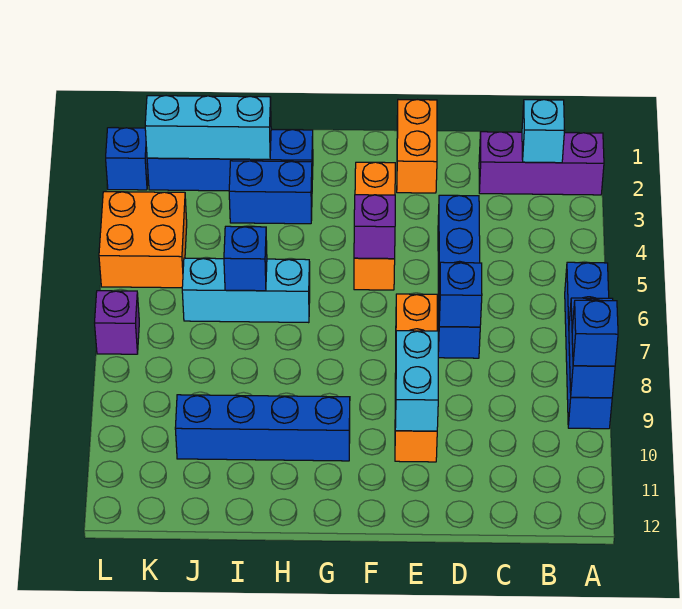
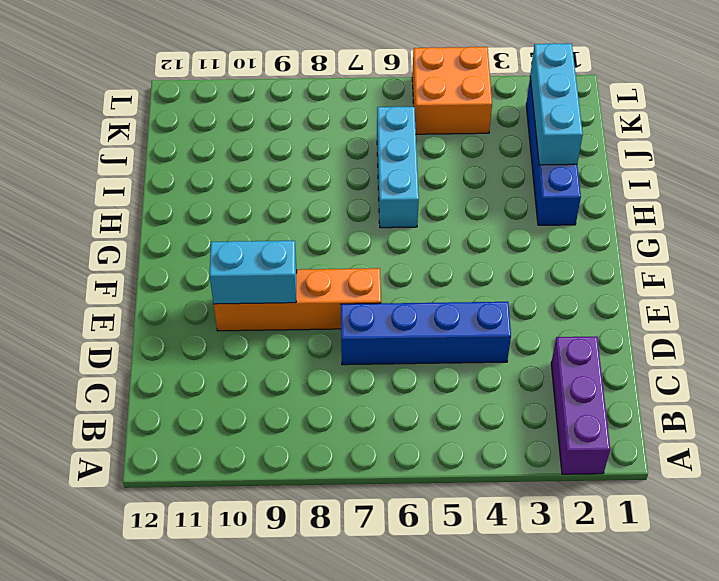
none -> blue 1x4 brick [565,262,612,429]
none -> orange 1x2 brick [397,100,437,193]
none -> orange 1x3 brick [354,162,395,290]

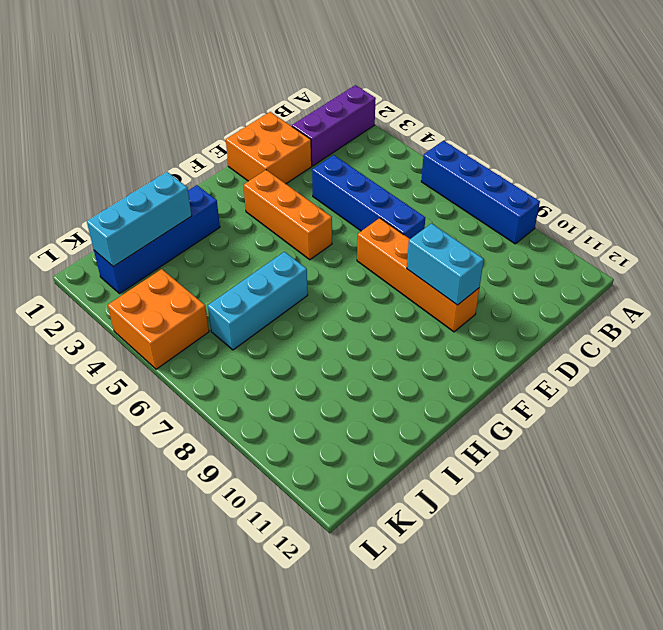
orange 2x2 brick [226,112,312,184] -> orange 1x2 brick [397,100,437,193]
none -> blue 1x4 brick [175,395,350,461]
none -> blue 1x2 brick [229,161,312,224]
none -> blue 1x1 brick [106,128,148,190]

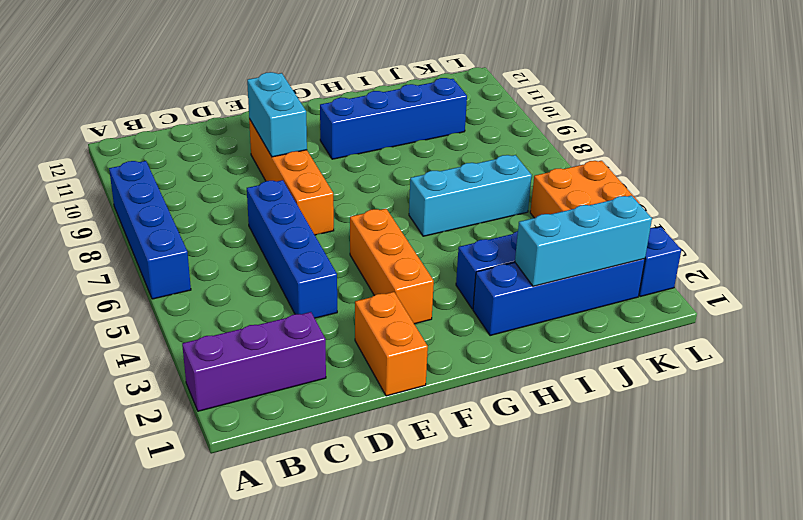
none -> purple 1x1 brick [95,291,139,354]
none -> blue 1x2 brick [569,298,615,398]
none -> cyan 1x1 brick [522,100,565,163]

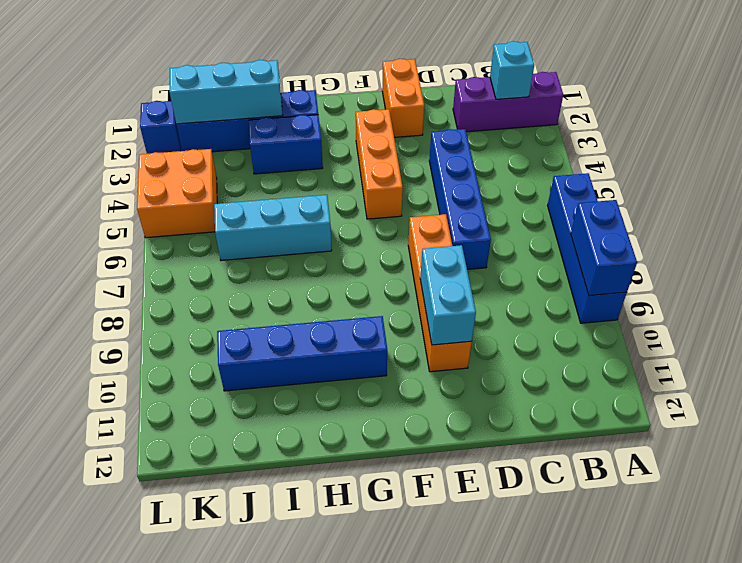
none -> purple 1x1 brick [95,291,139,354]
none -> blue 1x1 brick [439,262,482,327]
none -> purple 1x1 brick [354,195,395,259]

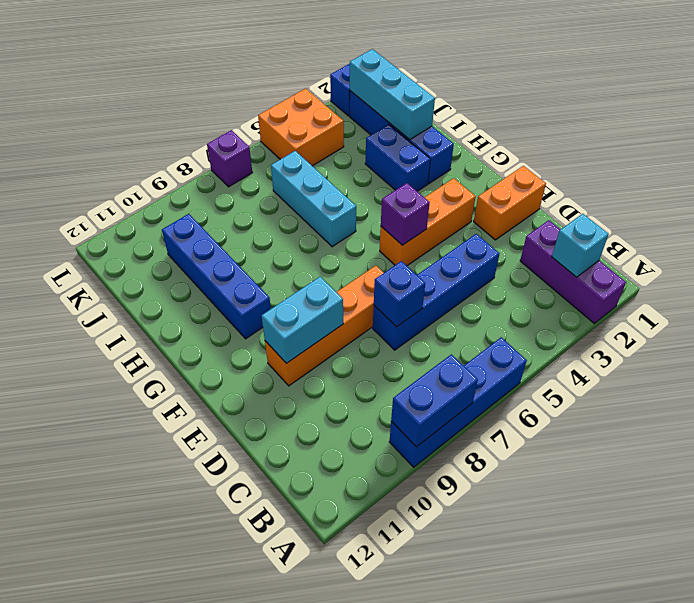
none -> blue 1x1 brick [224,226,267,291]
none -> blue 1x1 brick [572,300,618,366]

